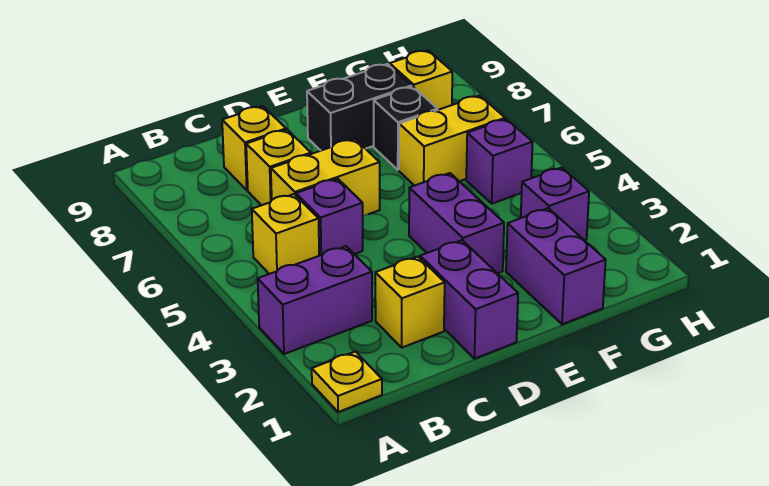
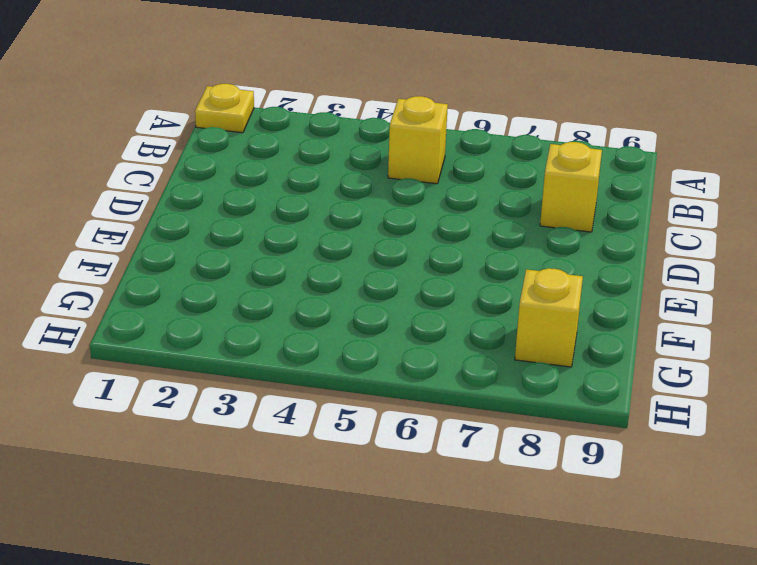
none -> purple 1x2 brick [258,246,372,354]
none -> yellow 1x1 brick [375,257,445,348]
none -> purple 1x1 brick [296,179,363,256]

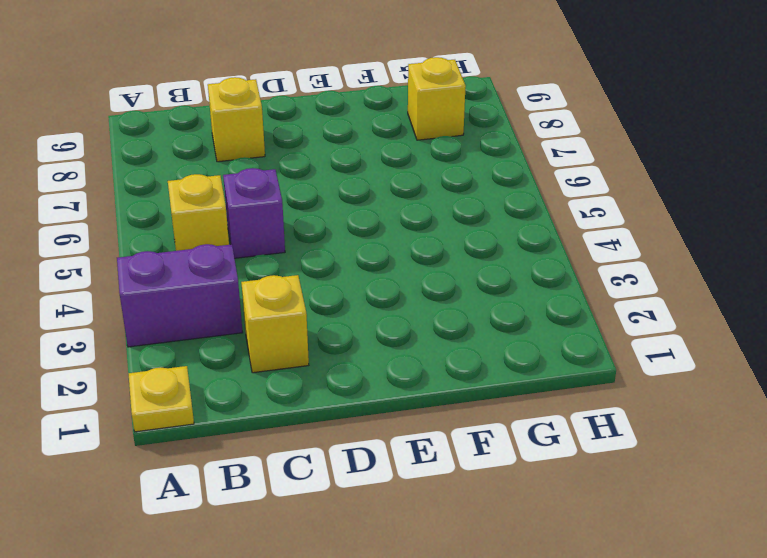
none -> yellow 1x2 brick [271,139,380,216]
none -> yellow 1x1 brick [246,130,311,205]
none -> purple 1x2 brick [420,240,518,359]

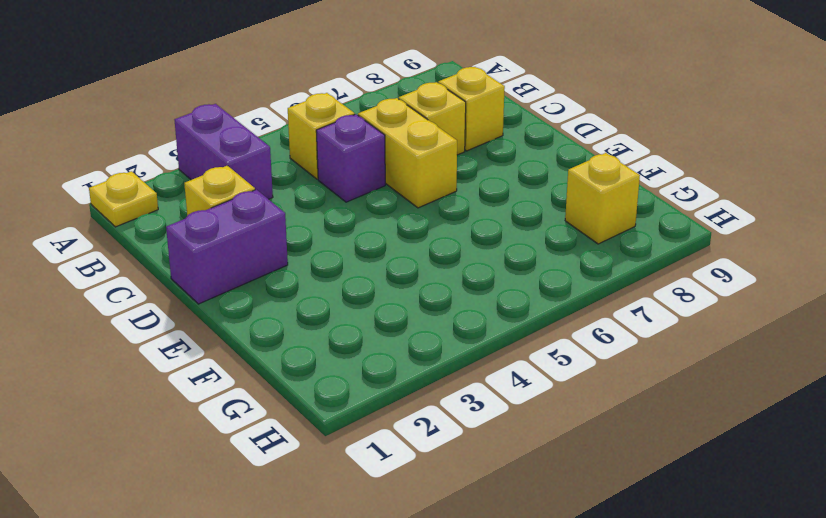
none -> purple 1x2 brick [409,173,504,273]
none -> black 1x2 brick [307,64,412,150]
none -> purple 1x2 brick [506,208,606,324]

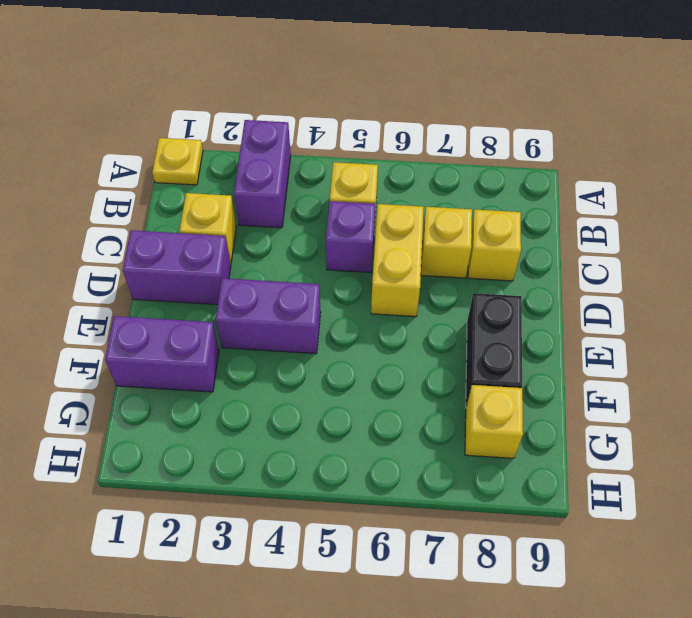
none -> yellow 1x2 brick [399,96,505,186]
none -> black 1x1 brick [374,87,438,170]
none -> purple 1x1 brick [521,167,589,240]

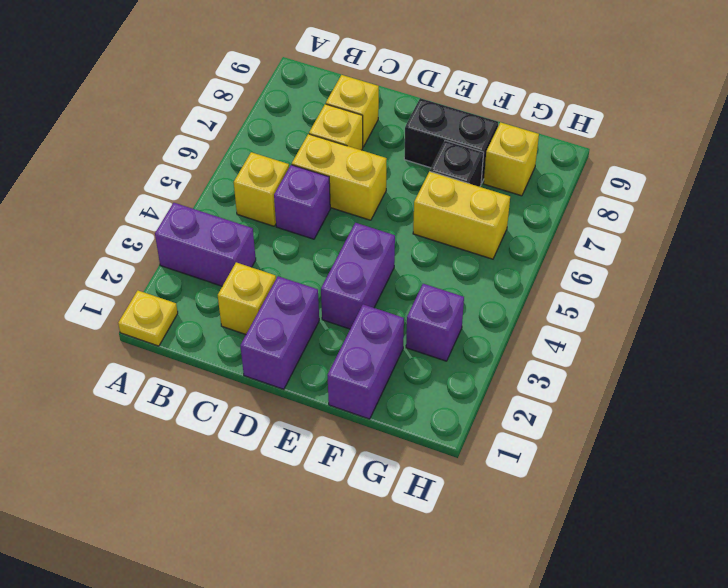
none -> purple 1x1 brick [466,119,533,204]

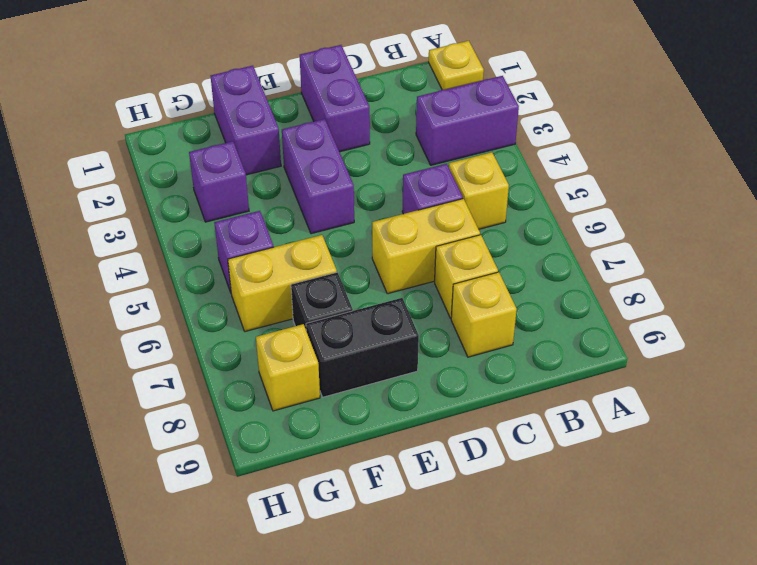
none -> yellow 1x1 brick [375,257,445,348]

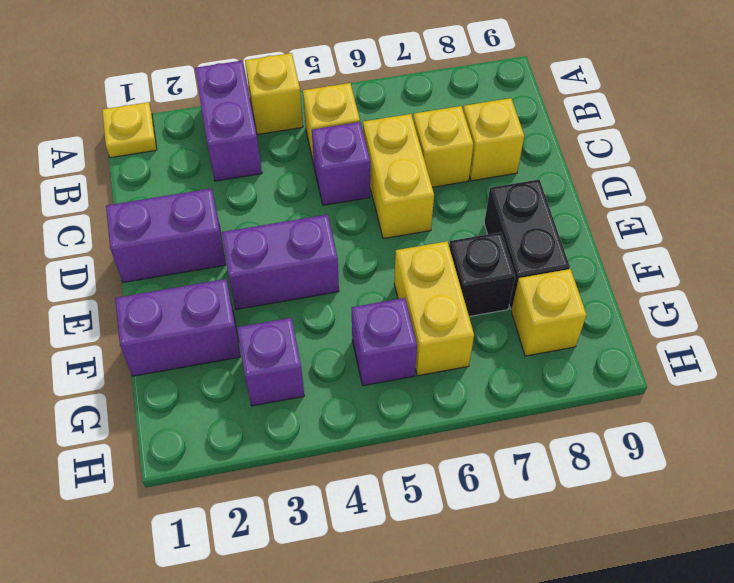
yellow 1x1 brick [245,53,303,135] -> yellow 1x1 brick moved to [375,257,445,348]

